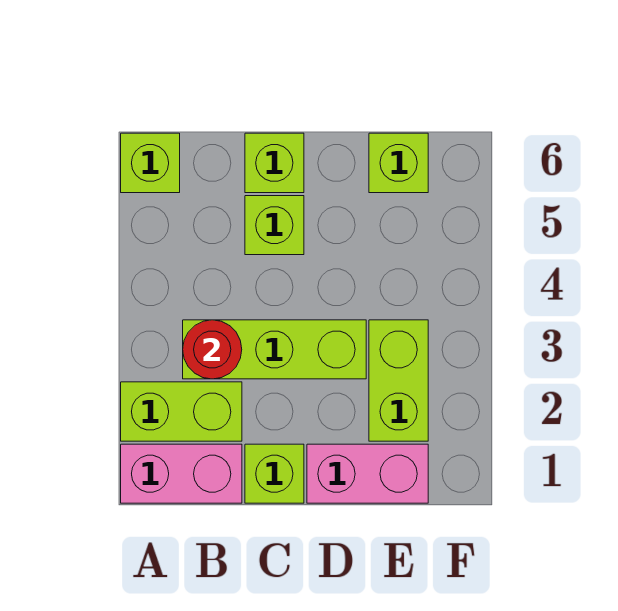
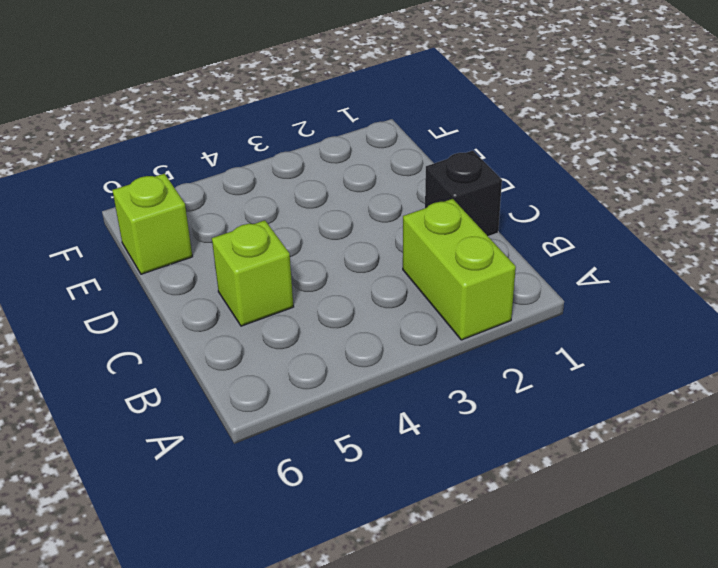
black 1x1 brick [425,151,502,236] -> lime 1x1 brick [245,444,304,503]
none -> pink 1x2 brick [121,444,242,503]
none -> lime 1x1 brick [121,133,180,193]

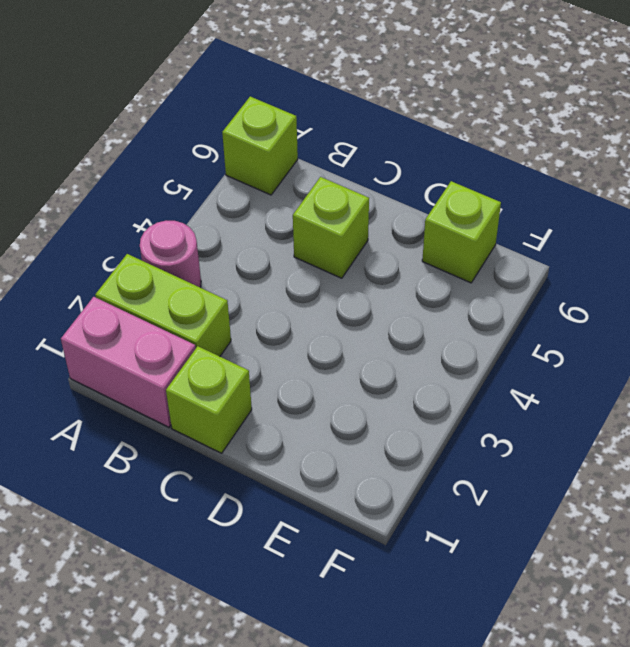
pink 1x1 round brick [140,220,201,288] -> none
none -> lime 1x3 brick [183,320,366,379]
none -> lime 1x1 brick [245,133,304,193]

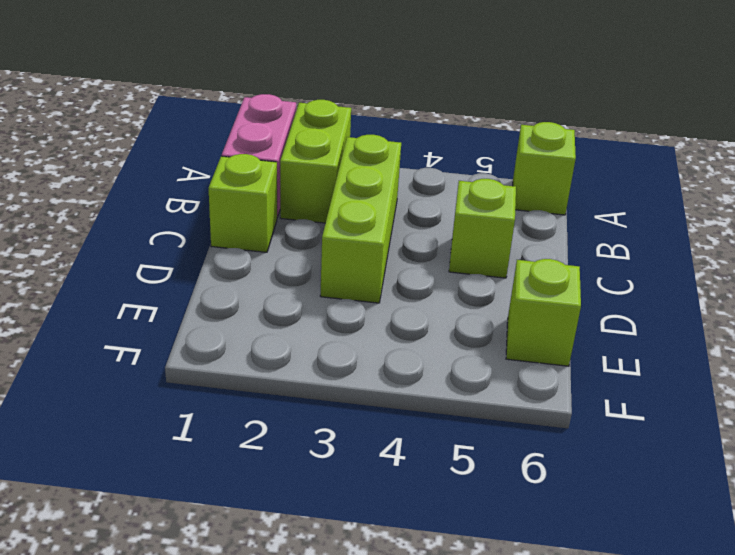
none -> lime 1x1 brick [245,133,304,193]
none -> pink 1x2 brick [307,444,428,503]

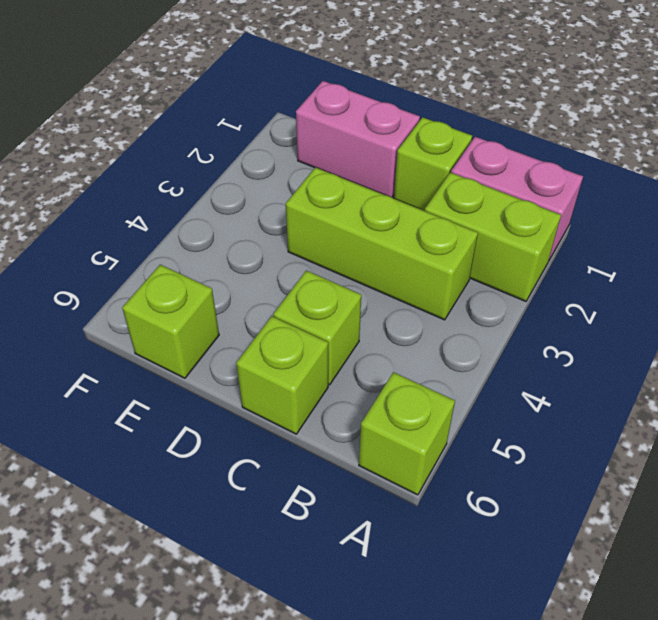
none -> lime 1x2 brick [369,320,428,441]
none -> red 1x1 round brick [183,320,242,379]

